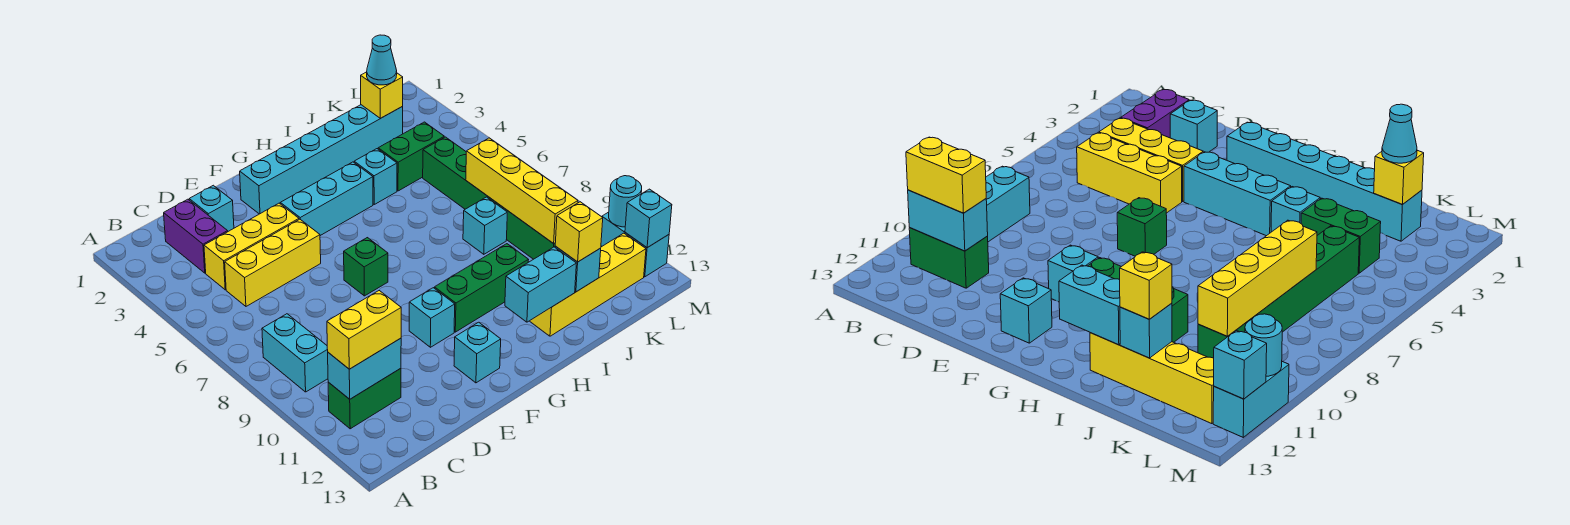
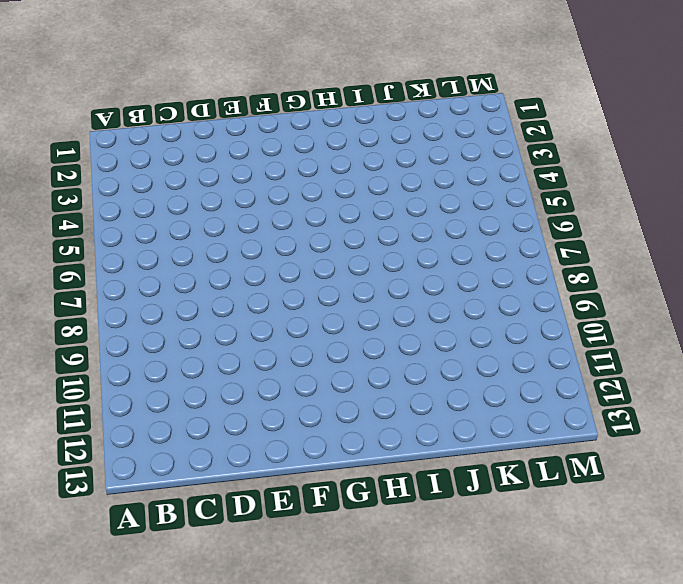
none -> cyan 1x2 brick [262,314,328,392]
none -> green 1x2 brick [328,368,401,429]
none -> purple 1x2 brick [164,199,228,273]

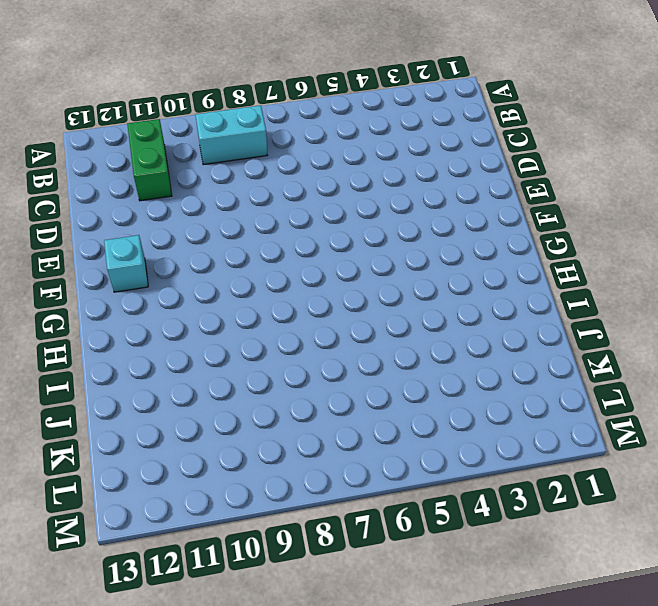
none -> purple 1x2 brick [164,199,228,273]
none -> yellow 1x3 brick [204,203,299,290]
none -> yellow 1x3 brick [225,219,321,306]

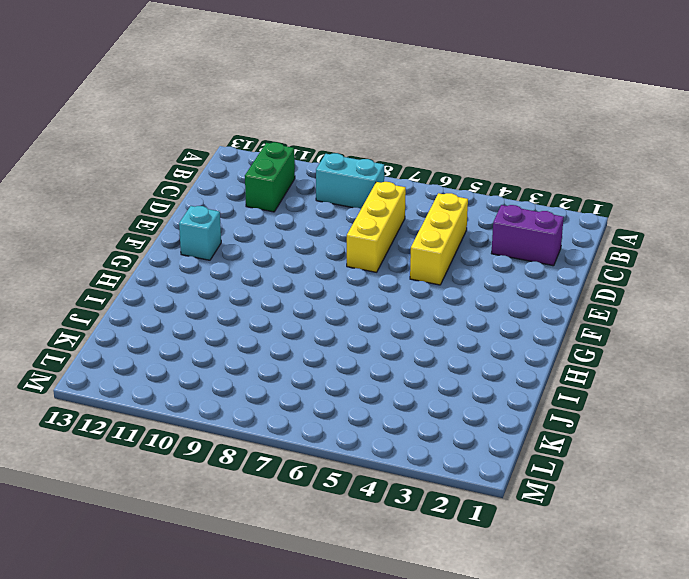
yellow 1x3 brick [347,182,406,272] -> yellow 1x3 brick moved to [204,203,299,290]
none -> cyan 1x1 brick [189,185,234,231]
none -> cyan 1x6 brick [240,105,403,214]
none -> cyan 1x3 brick [280,162,373,236]

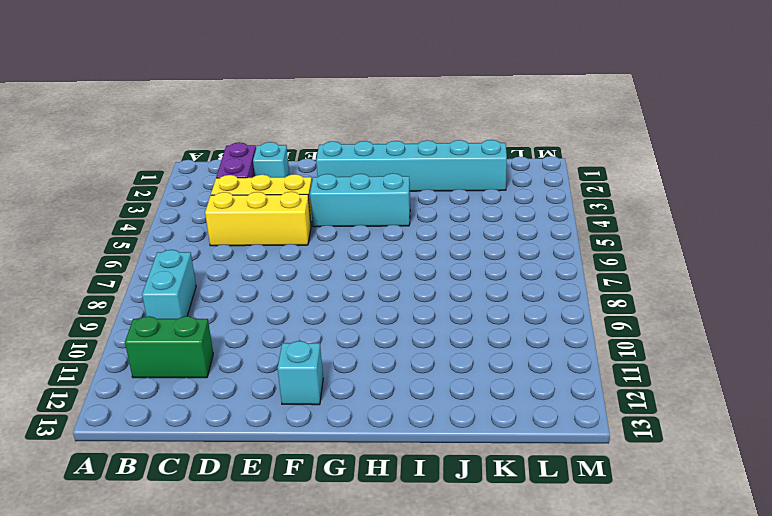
none -> green 1x1 brick [344,238,388,296]
none -> cyan 1x1 brick [409,288,455,347]
none -> green 1x3 brick [435,244,529,332]

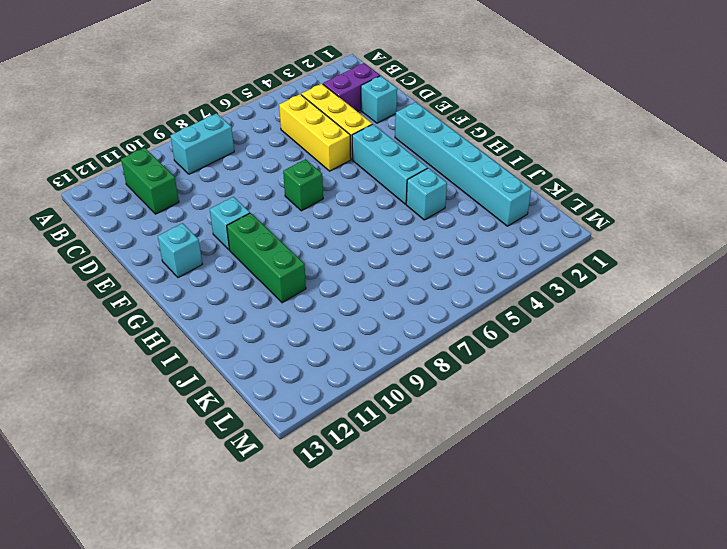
none -> yellow 1x4 brick [530,233,646,336]
none -> green 1x2 brick [378,122,444,191]
none -> cyan 1x1 brick [463,197,507,254]

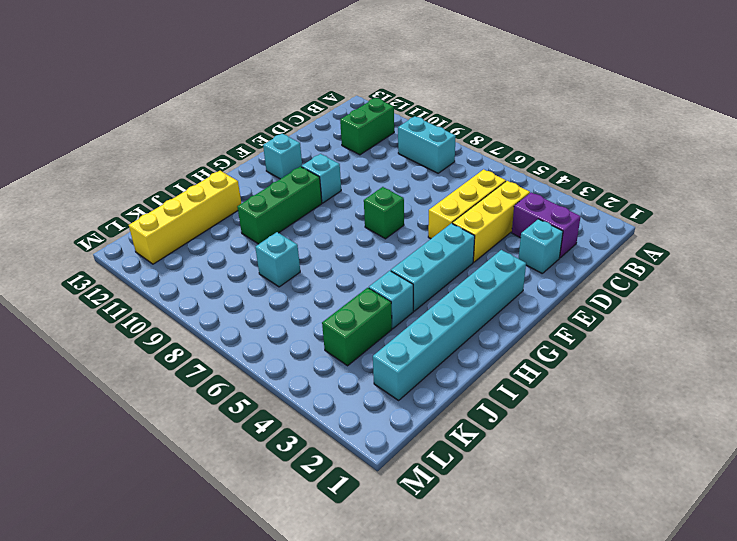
none -> green 1x6 brick [423,137,555,259]
none -> cyan 1x2 brick [601,212,669,277]
none -> cyan 1x2 brick [328,338,401,399]

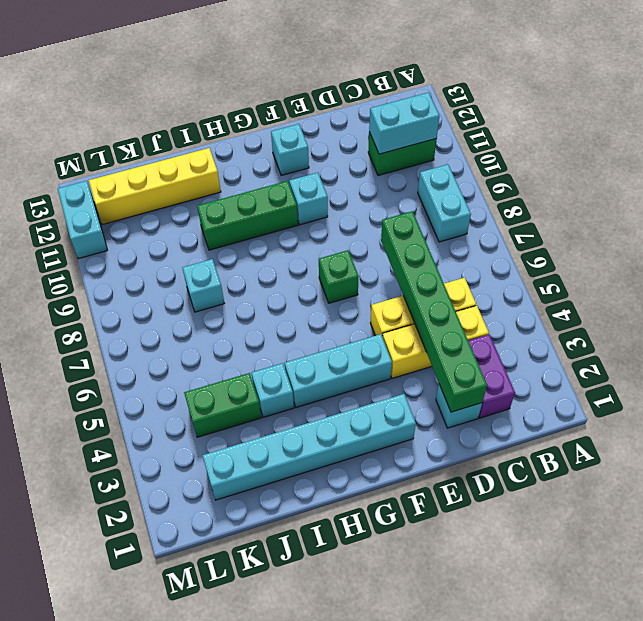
green 1x6 brick [381,211,487,412] -> green 1x6 brick moved to [423,137,555,259]
none -> cyan 1x2 brick [505,247,576,322]
none -> cyan 1x1 brick [555,246,601,292]
none -> yellow 1x1 brick [361,72,403,118]

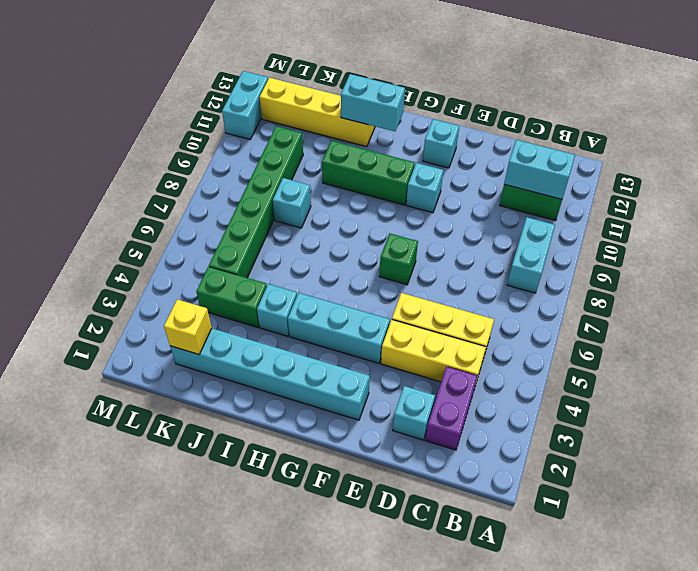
none -> cyan 1x1 brick [555,246,601,292]
none -> yellow 1x4 brick [466,138,578,244]
none -> cyan 1x1 round brick [609,176,642,227]

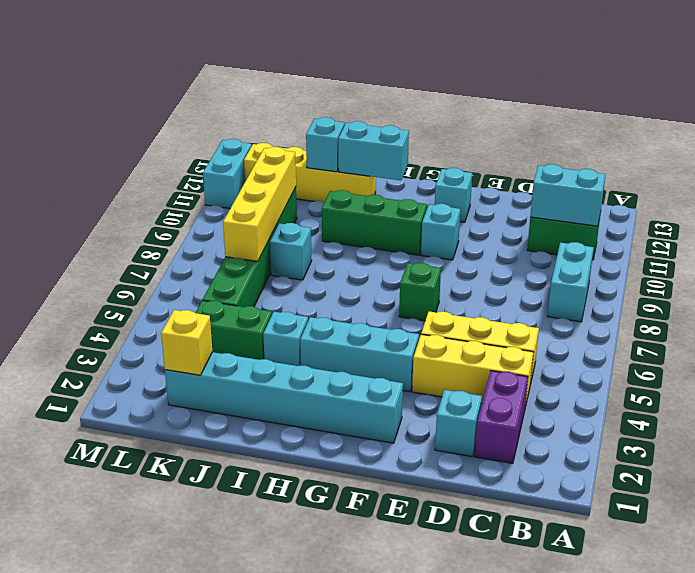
none -> cyan 1x1 round brick [609,176,642,227]
none -> cyan 1x1 brick [625,189,672,248]
none -> yellow 1x2 brick [327,291,401,369]

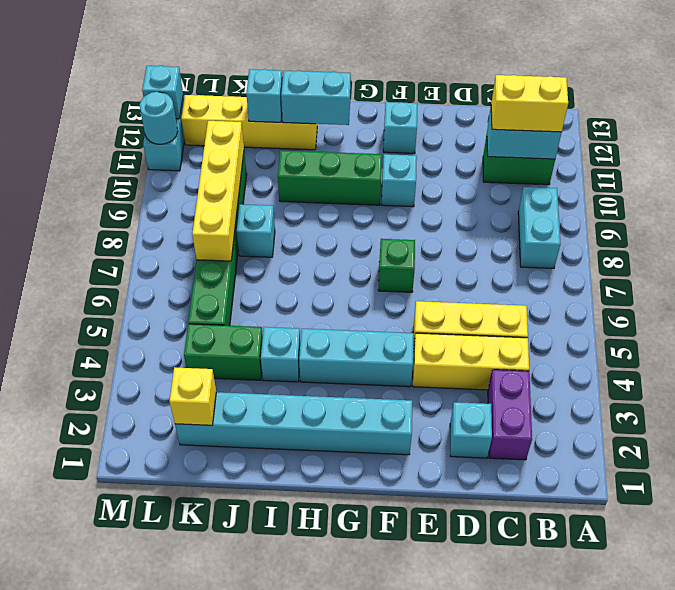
none -> yellow 1x1 brick [555,202,603,262]
none -> cyan 1x1 cone [367,35,397,85]

